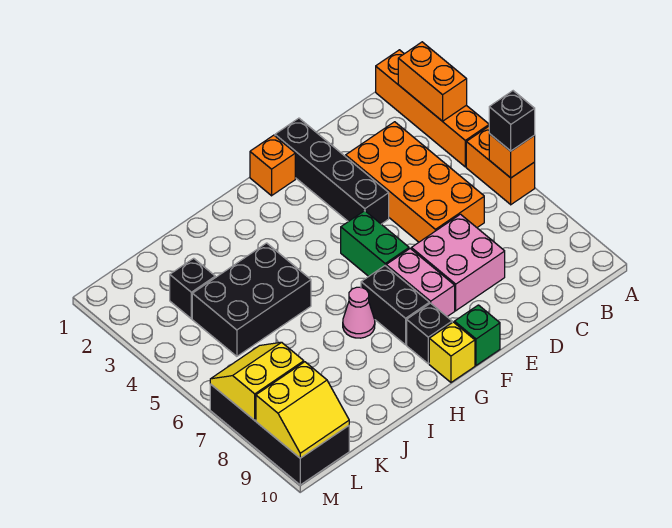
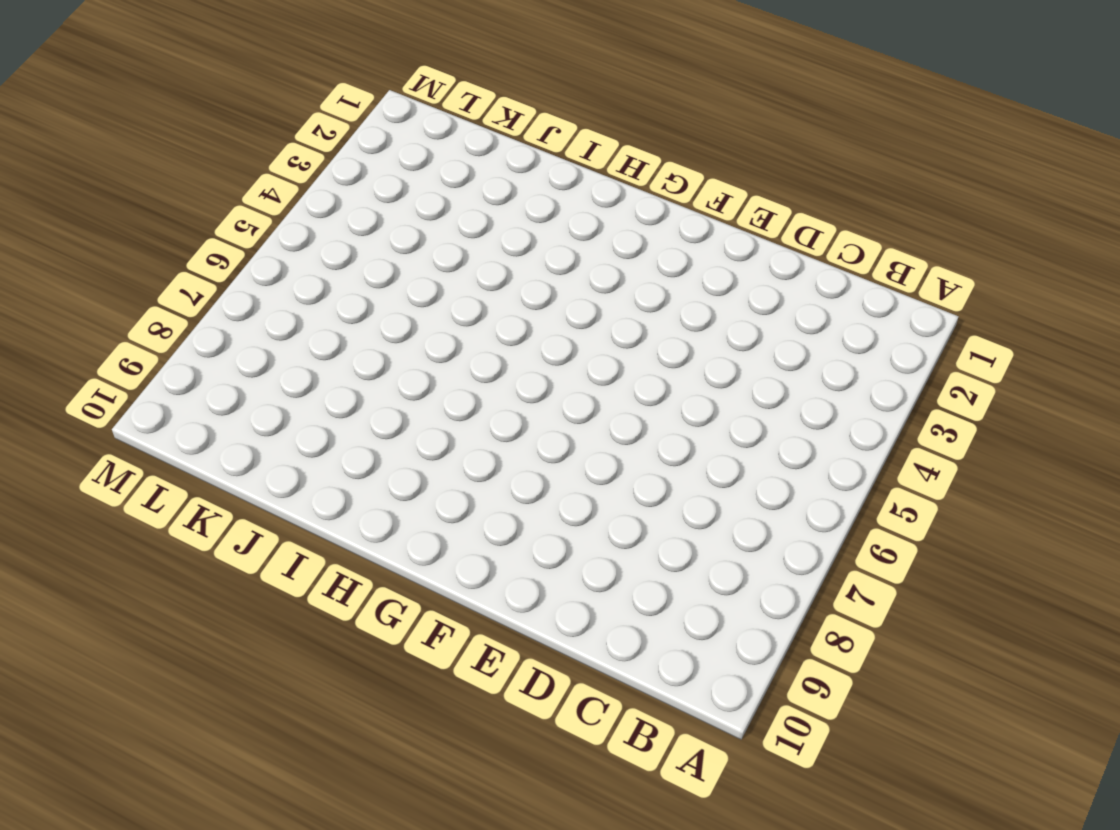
none -> orange 1x4 brick [376,50,489,167]
none -> orange 1x2 brick [466,126,535,205]
none -> orange 2x4 brick [346,122,484,242]

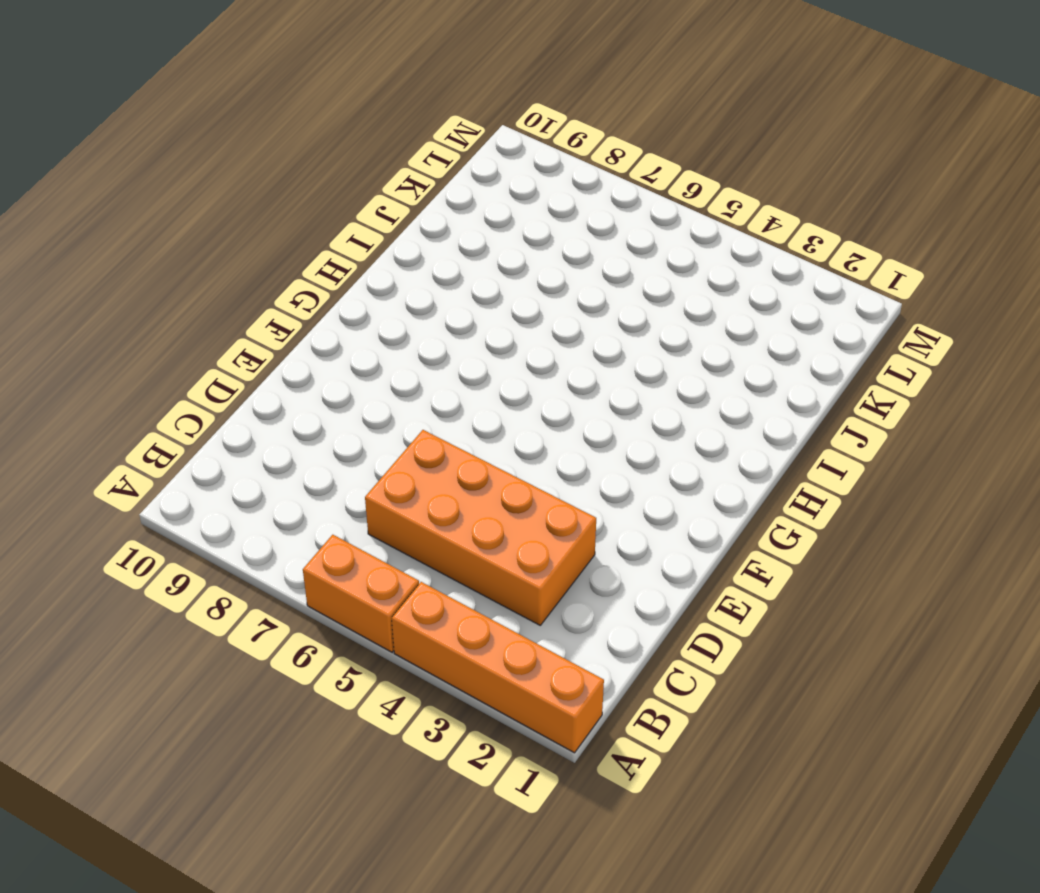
none -> pink 2x2 brick [411,214,505,311]
none -> black 1x4 brick [275,118,389,224]
none -> orange 1x1 brick [250,135,295,196]

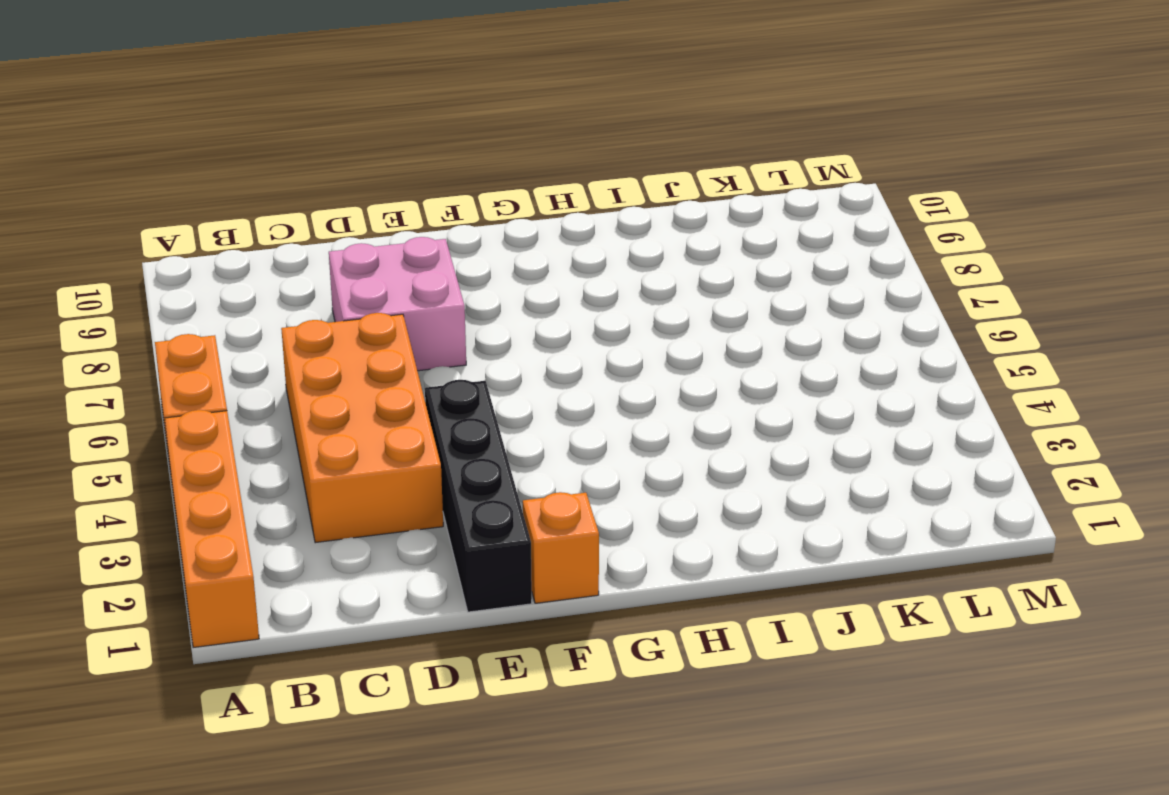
none -> green 1x2 brick [341,211,409,276]
none -> pink 1x2 brick [386,249,455,317]
none -> green 1x1 brick [454,305,500,365]

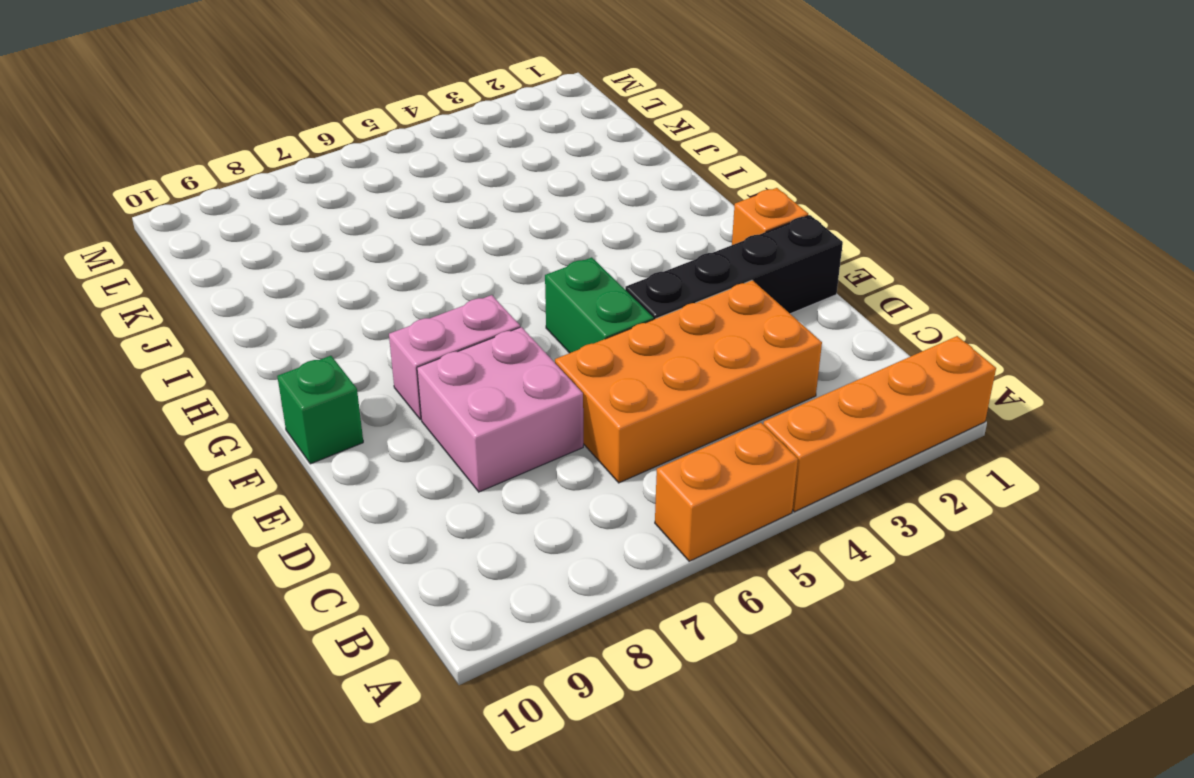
green 1x2 brick [545,257,654,353] -> green 1x2 brick turned to [341,211,409,276]
none -> black 1x2 brick [361,266,429,345]
none -> black 1x1 brick [407,303,452,364]
none -> yellow 1x1 brick [429,322,475,382]

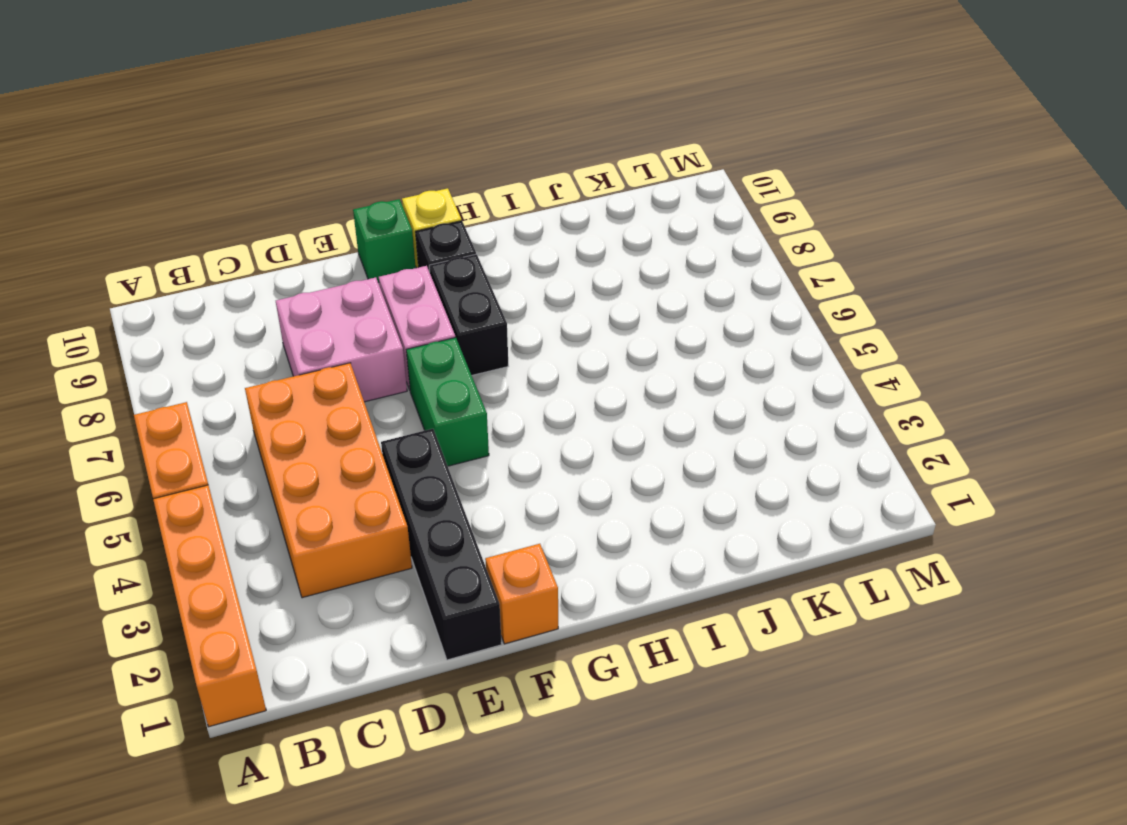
none -> pink 1x1 cone [343,287,375,338]
none -> black 2x3 brick [192,243,311,356]
none -> black 1x1 brick [170,258,215,319]

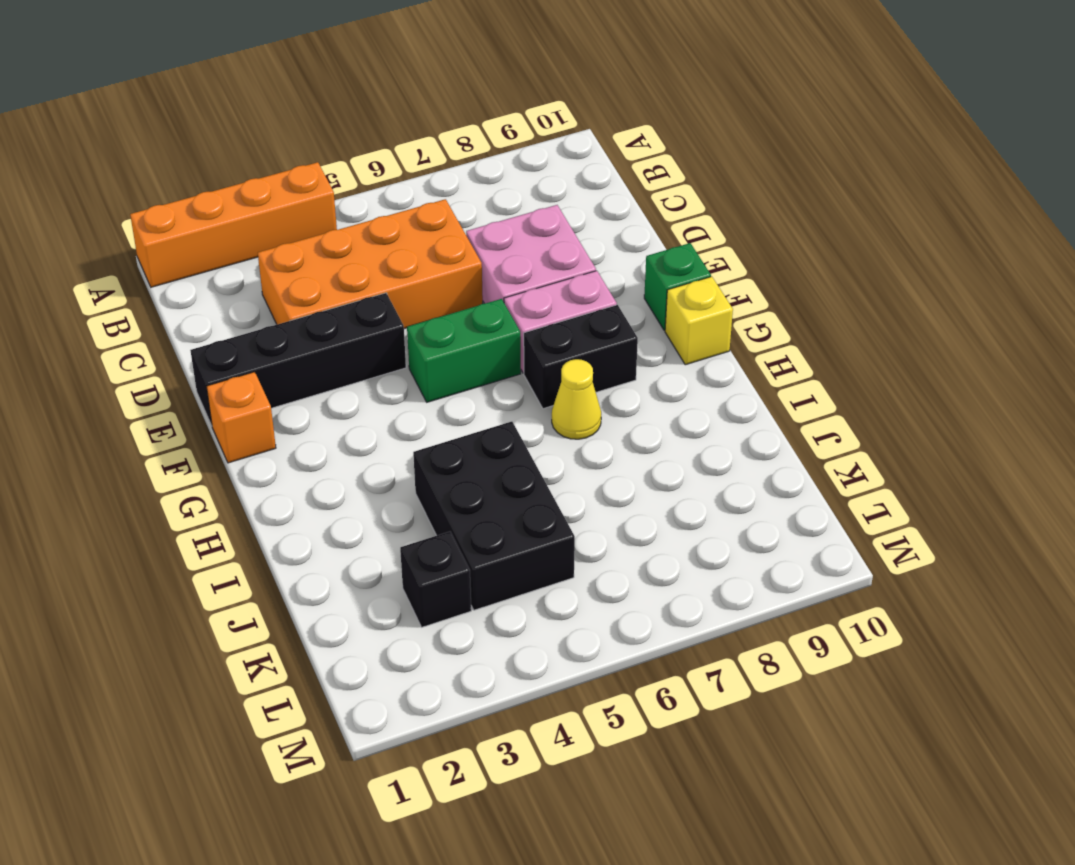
yellow 1x1 cone [552,359,601,439] -> pink 1x1 cone [343,287,375,338]
none -> orange 1x2 brick [466,126,535,205]
none -> black 1x1 brick [407,303,452,364]
none -> black 2x4 brick [210,384,349,485]

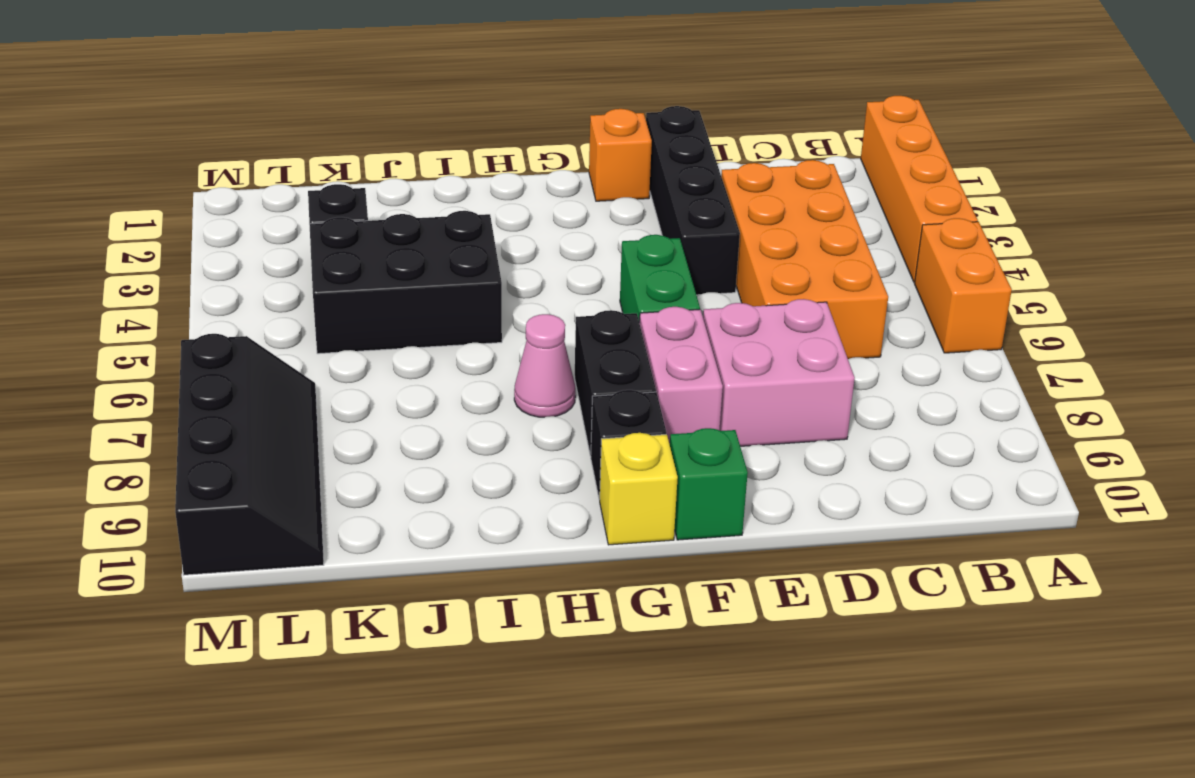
black 2x4 slope [175,334,324,575] -> black 2x4 brick [210,384,349,485]
none -> orange 1x2 brick [398,42,467,121]
none -> orange 1x1 brick [489,134,535,178]
none -> yellow 2x2 slope [210,342,304,420]

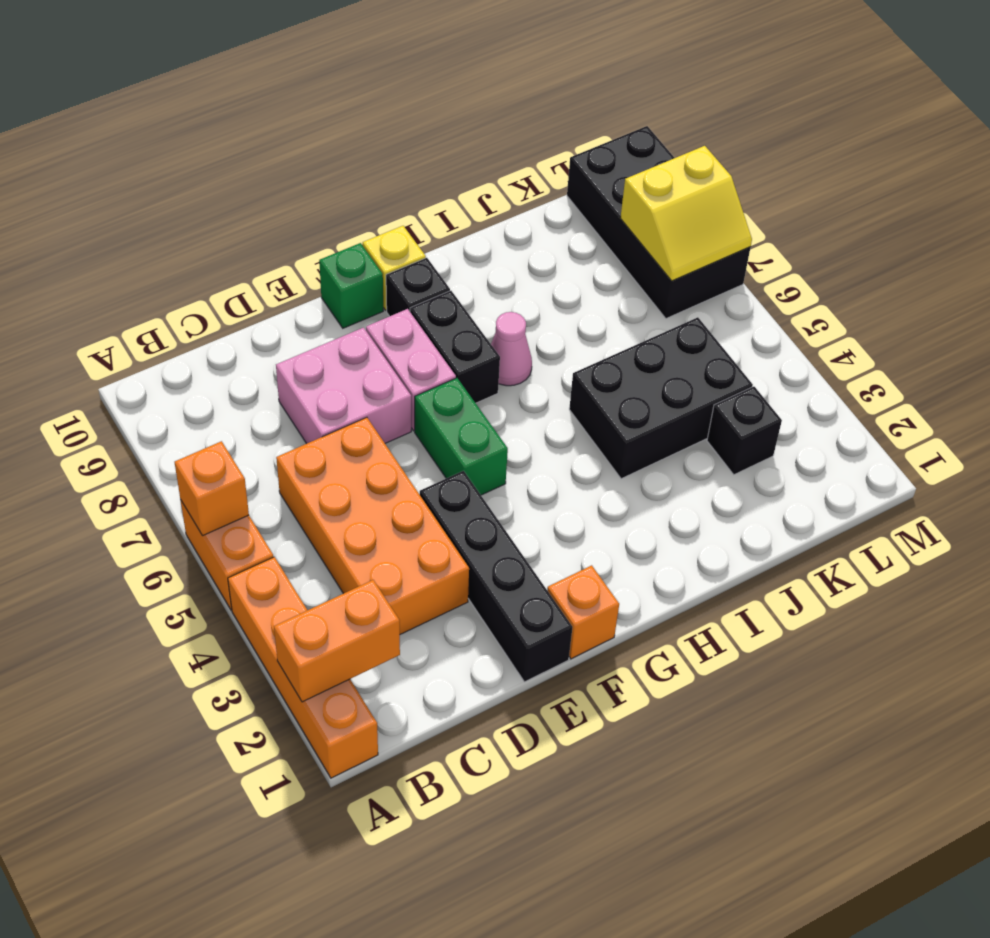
orange 1x2 brick [274,580,400,702] -> orange 1x2 brick turned to [398,42,467,121]
none -> yellow 2x2 slope [256,362,349,458]
none -> black 1x1 brick [489,91,535,151]

